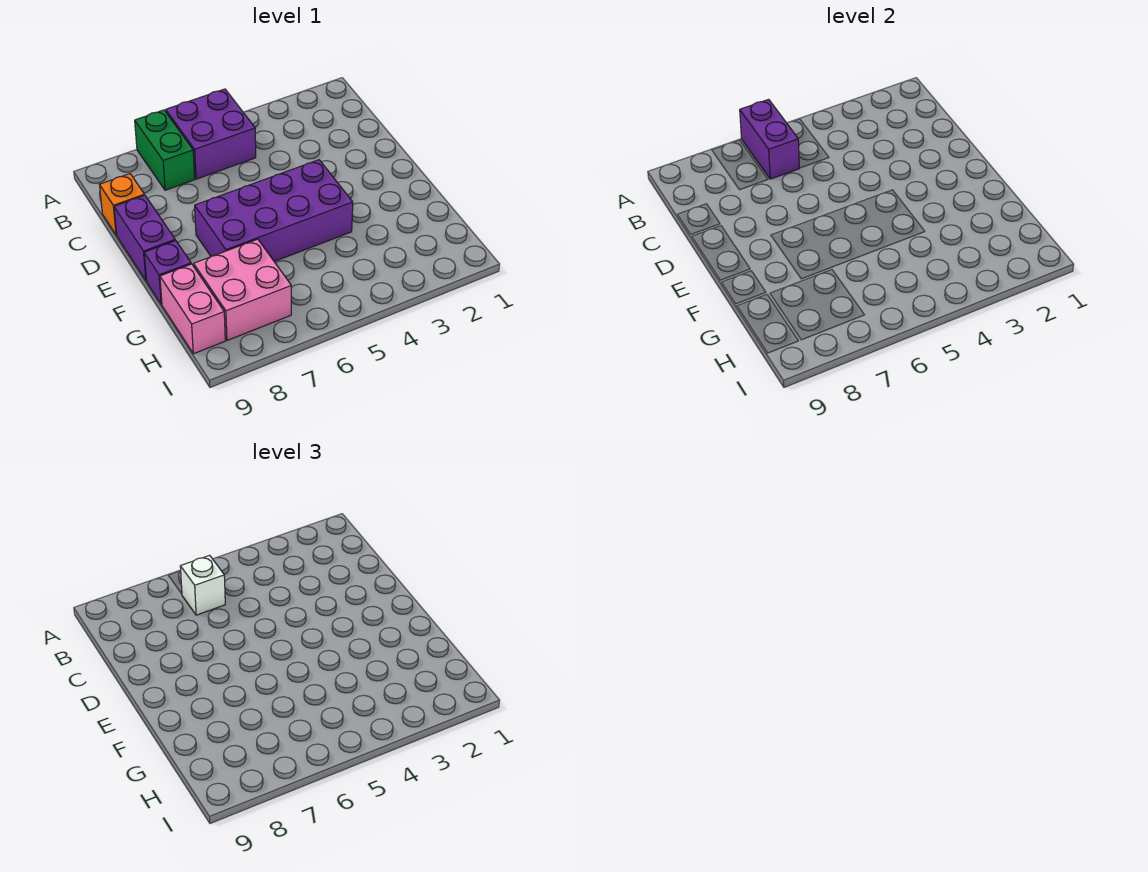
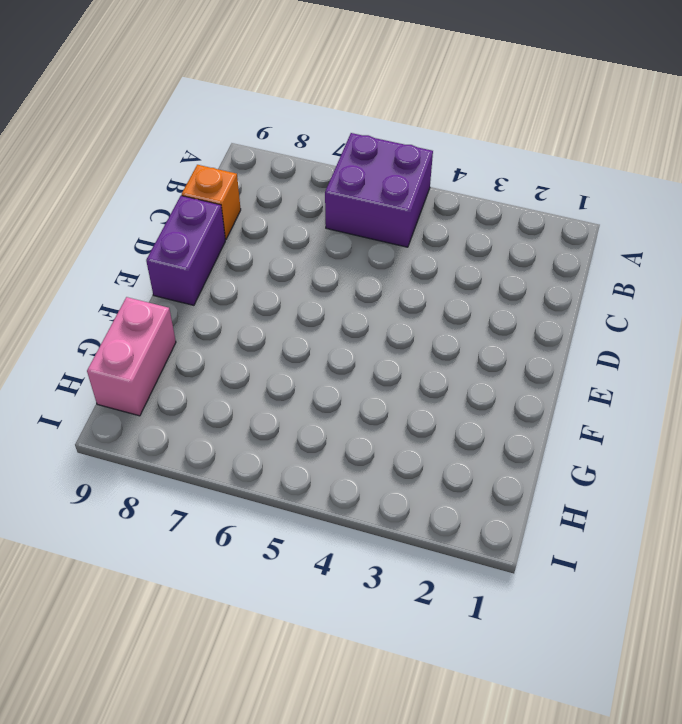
none -> green 1x2 brick [135,110,195,190]
none -> purple 2x4 brick [195,160,353,261]

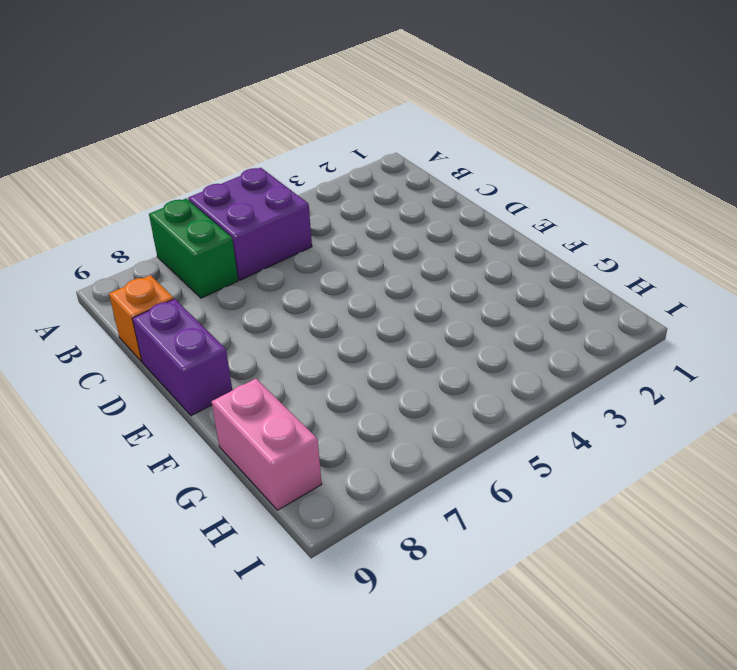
none -> purple 2x4 brick [195,160,353,261]
none -> purple 1x1 brick [144,241,191,305]

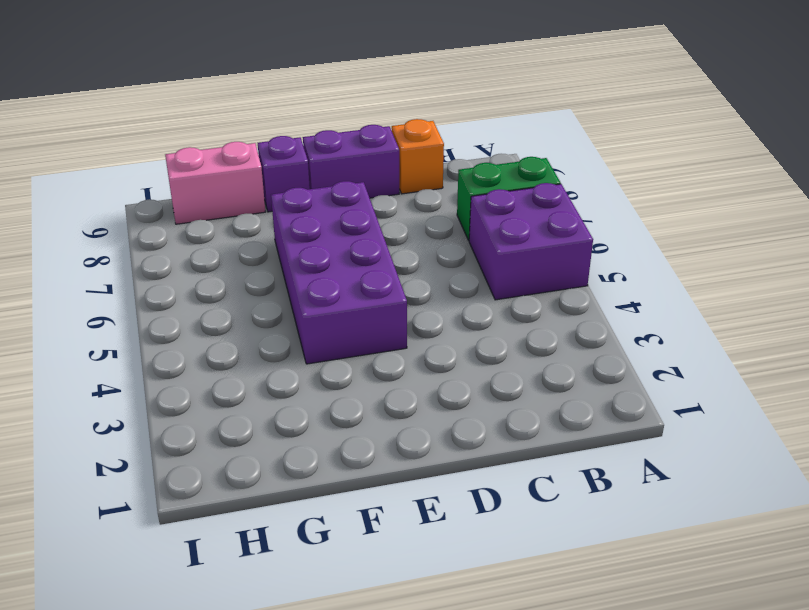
none -> pink 2x2 brick [194,239,291,340]
none -> purple 1x2 brick [740,99,799,179]

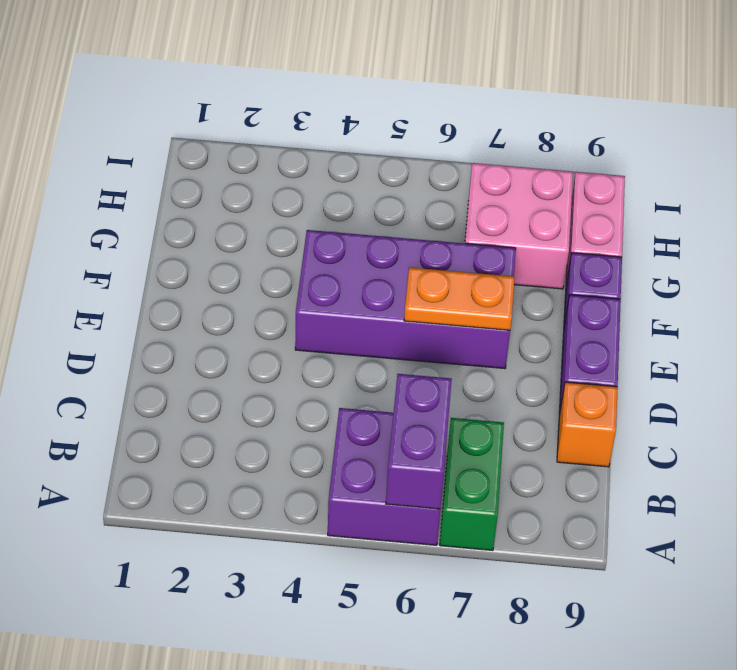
orange 1x2 plate [404,268,515,330] -> none
none -> white 1x1 brick [180,555,225,615]

